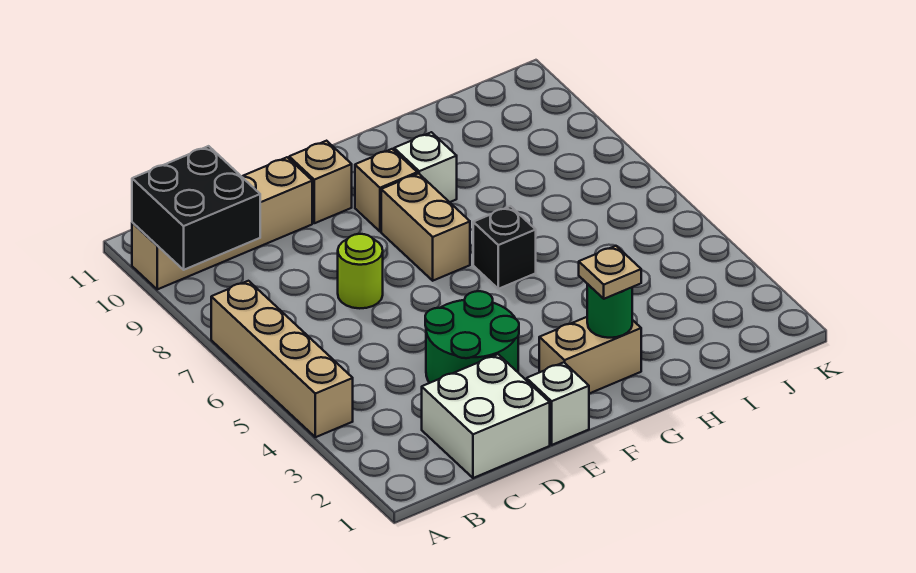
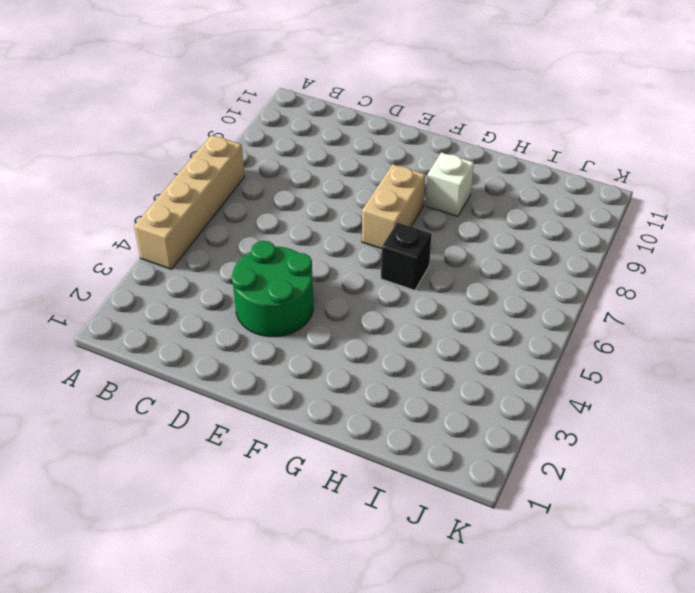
none -> tan 1x4 brick [132,157,312,289]
none -> white 2x2 brick [422,354,550,478]
none -> lime 1x1 round brick [338,234,383,308]

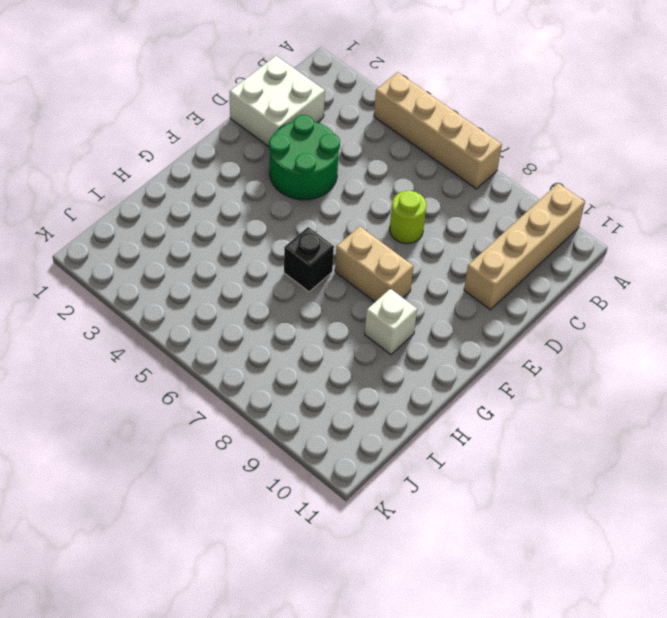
none -> white 1x1 brick [527,362,589,445]
none -> tan 1x1 brick [289,141,352,223]
none -> tan 1x2 brick [539,317,641,394]

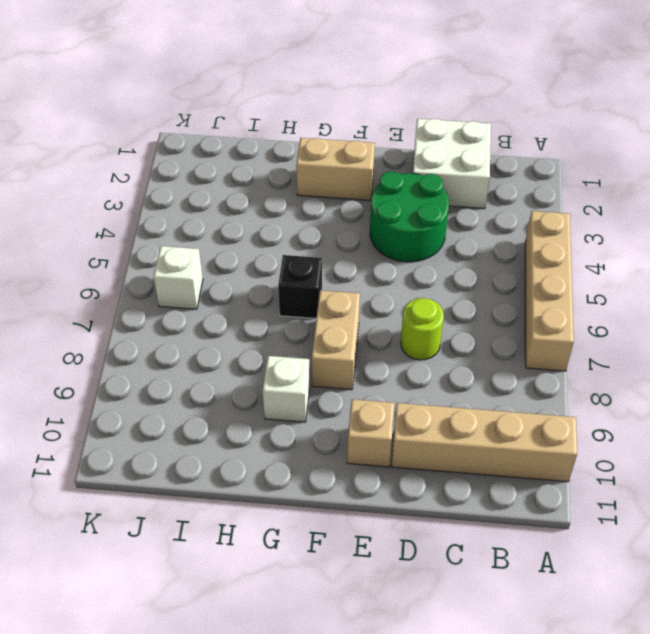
white 1x1 brick [154,246,203,309] -> white 1x1 brick moved to [527,362,589,445]
none -> tan 1x1 brick [355,149,417,231]
none -> black 2x2 brick [132,146,260,270]
none -> green 1x1 round brick [587,284,632,338]

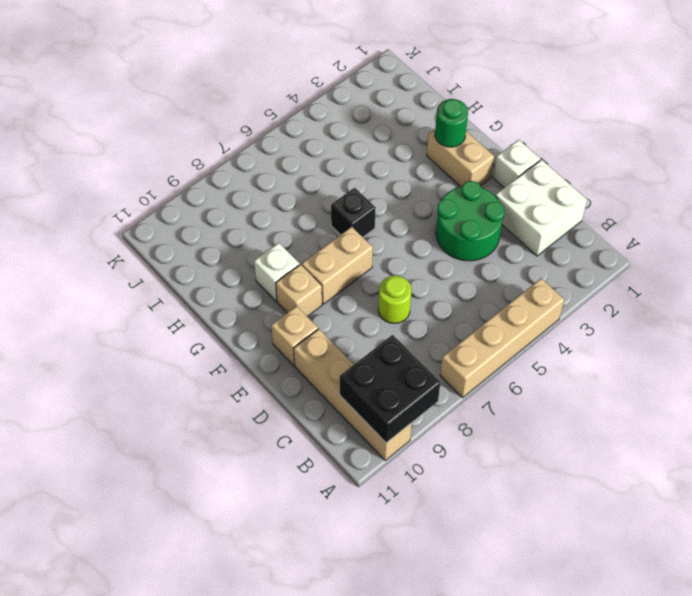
none -> tan 1x1 plate [579,246,641,299]

